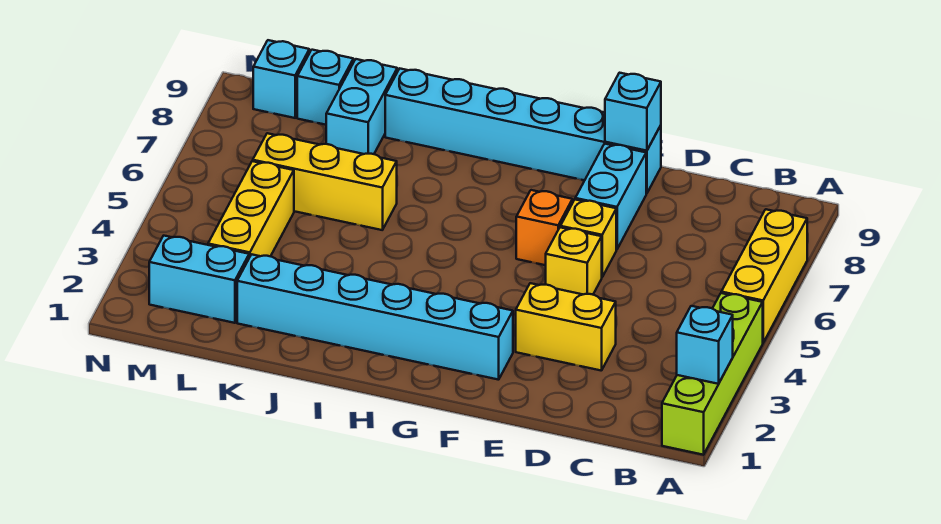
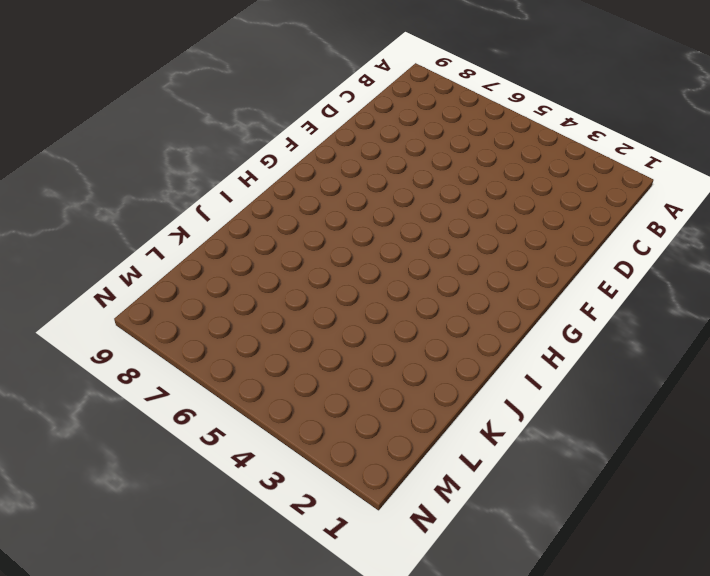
none -> lime 1x4 brick [662,293,763,455]
none -> yellow 1x3 brick [721,209,807,342]
none -> yellow 1x2 brick [516,283,616,371]

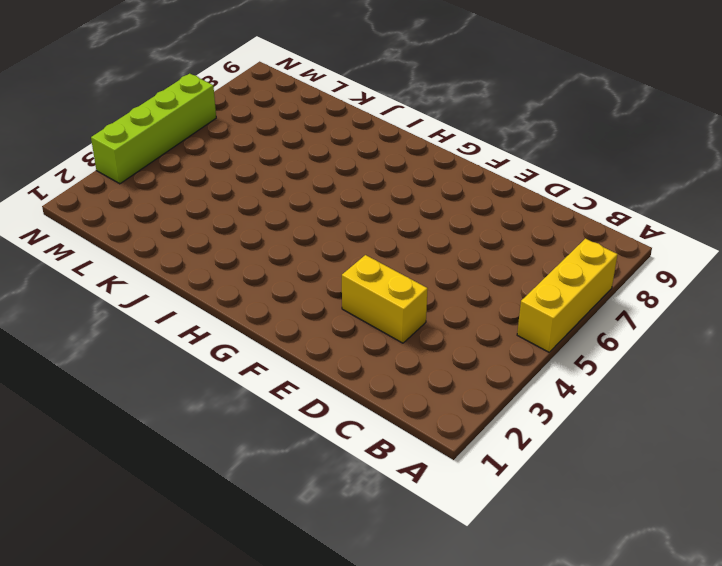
lime 1x4 brick [91,74,216,184] -> lime 1x4 brick moved to [662,293,763,455]
none -> yellow 1x1 brick [546,227,602,295]
none -> yellow 1x1 brick [560,200,616,277]
none -> cyan 1x2 brick [575,144,646,249]

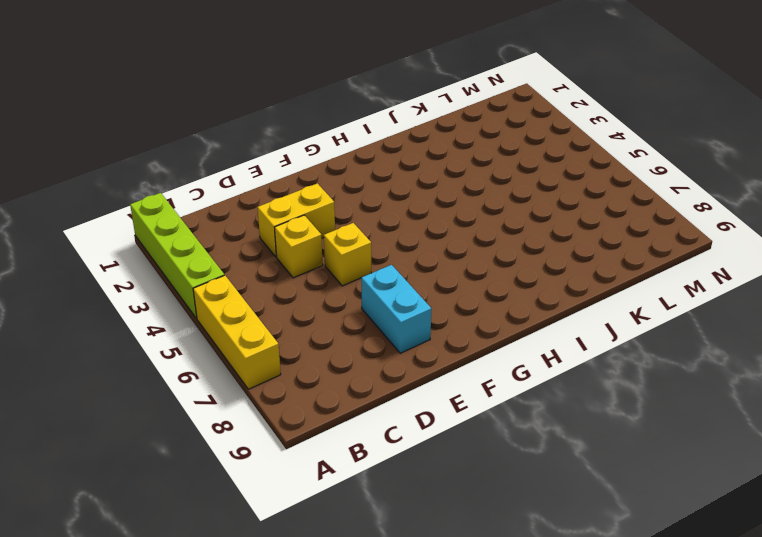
yellow 1x1 brick [275,215,323,278] -> yellow 1x1 brick moved to [560,200,616,277]
none -> cyan 1x6 brick [385,69,661,194]
none -> cyan 1x6 brick [237,254,513,380]
none -> orange 1x1 brick [516,190,573,265]

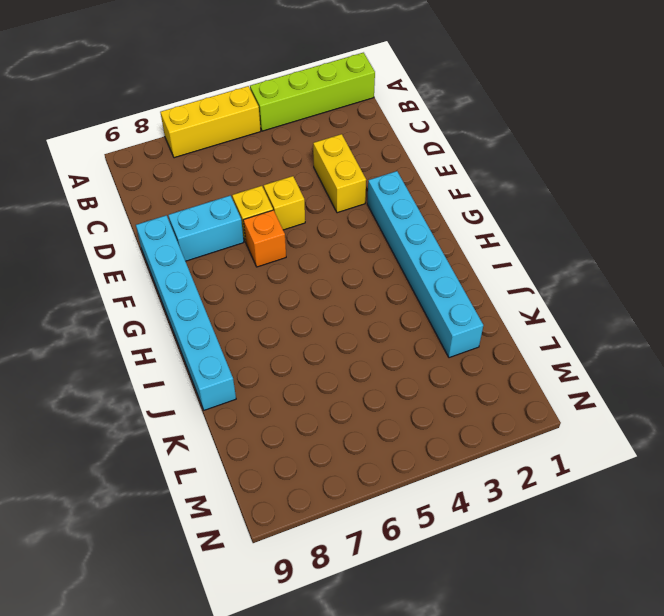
none -> yellow 1x3 brick [253,133,397,230]
none -> cyan 1x2 brick [326,59,397,154]
none -> cyan 1x2 brick [149,236,249,323]

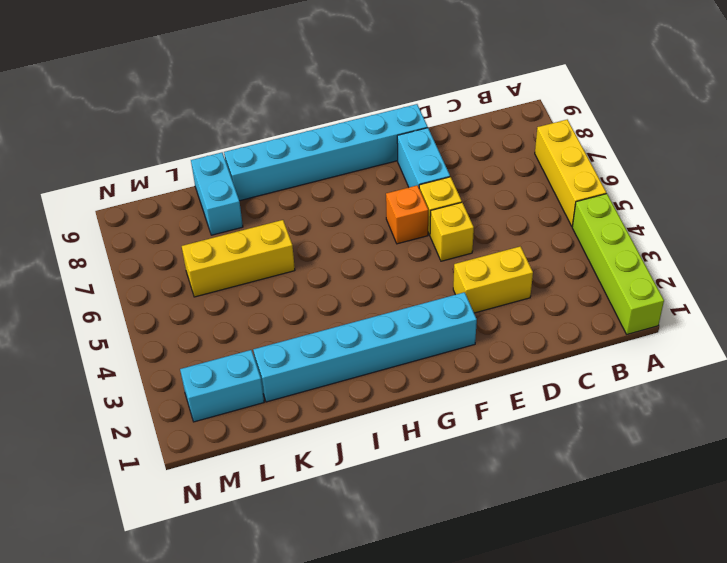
none -> yellow 1x3 brick [208,161,294,257]
none -> cyan 1x1 brick [297,50,353,125]
none -> cyan 1x1 brick [253,40,309,118]

